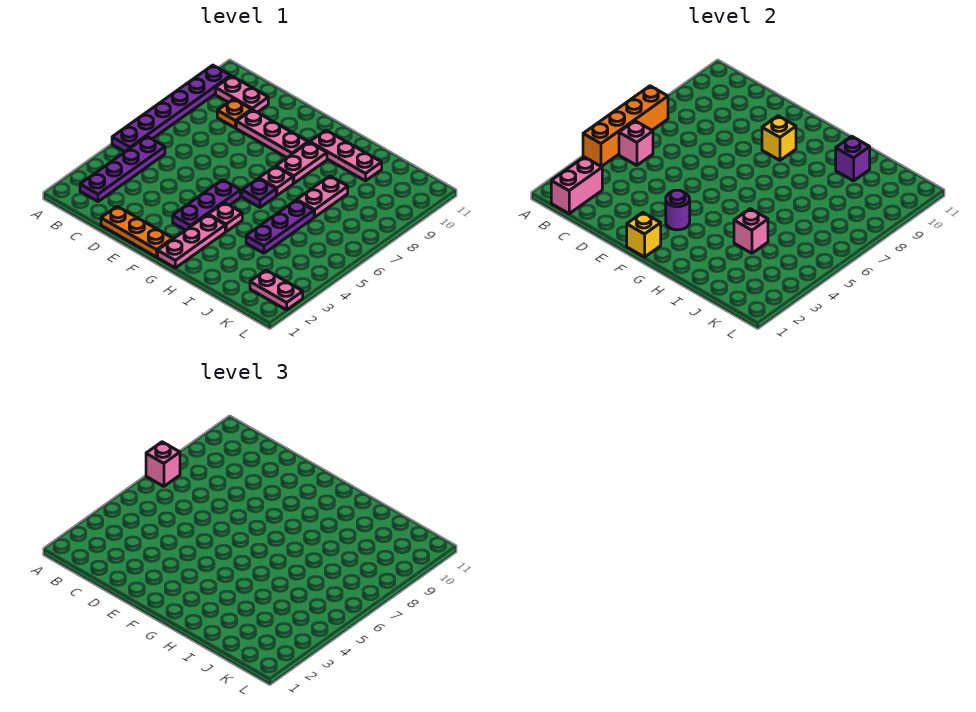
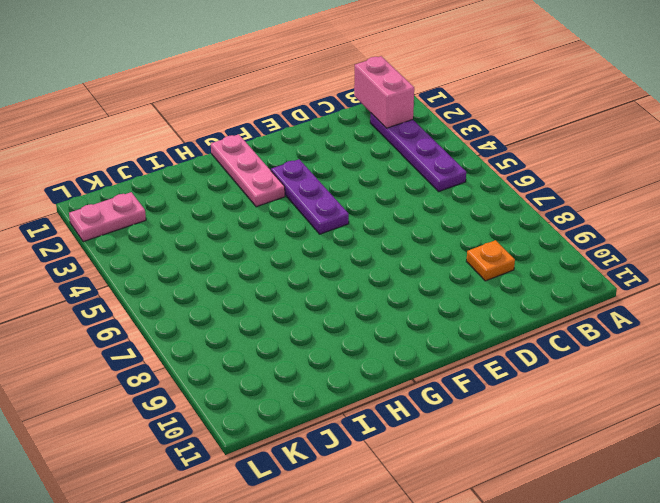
none -> purple 1x6 plate [112,65,231,152]
none -> pink 1x2 plate [216,76,268,112]
none -> orange 1x3 plate [101,206,173,257]

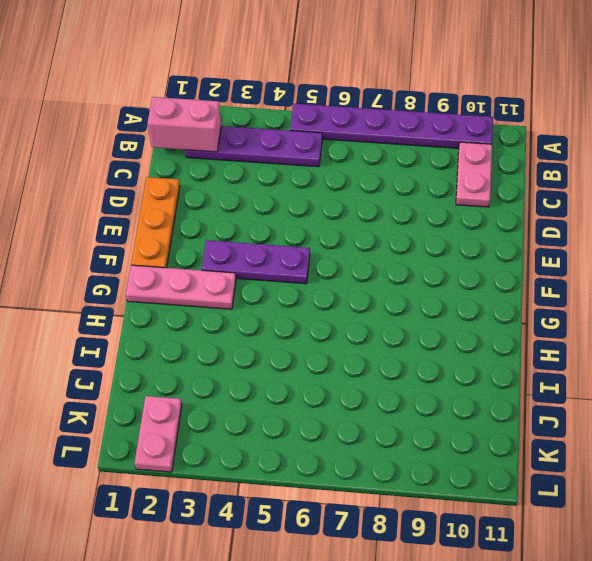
none -> orange 1x1 plate [217,99,252,128]
none -> pink 1x3 plate [236,110,308,158]
none -> pink 1x1 plate [208,203,242,231]

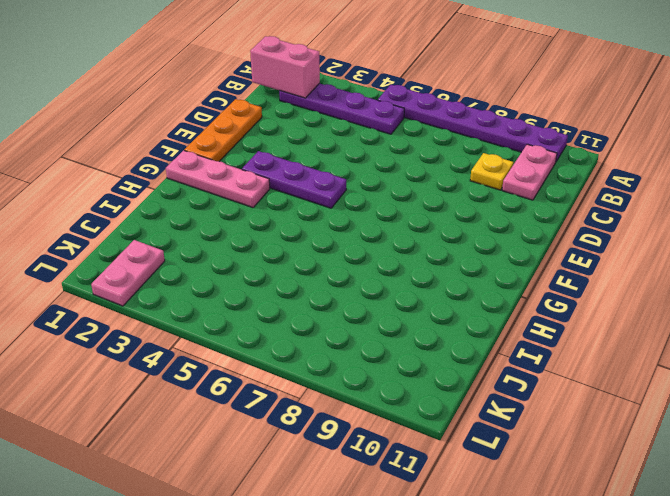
yellow 1x1 plate [470,153,513,190] -> orange 1x1 plate [217,99,252,128]
none -> pink 1x3 plate [236,110,308,158]
none -> pink 1x1 plate [208,203,242,231]
none -> purple 1x1 plate [242,178,276,207]

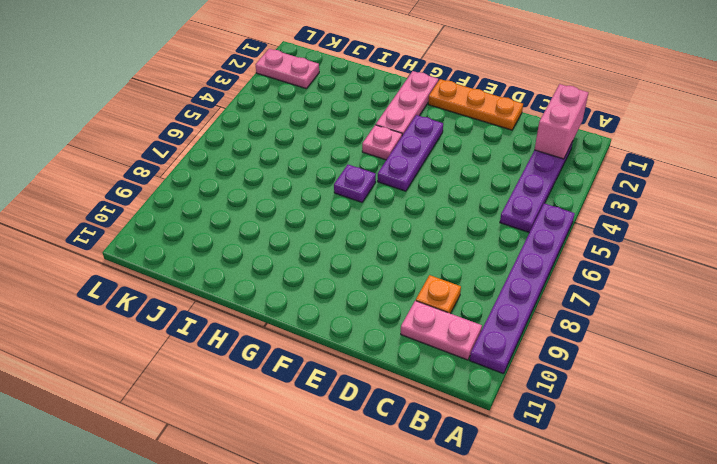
none -> pink 1x3 plate [236,110,308,158]
none -> pink 1x1 plate [259,166,293,195]
none -> pink 1x2 plate [276,142,327,183]

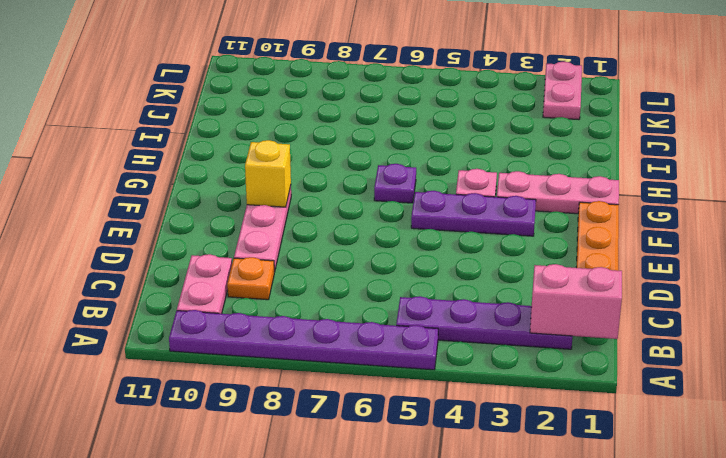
none -> pink 1x1 plate [259,166,293,195]
none -> pink 1x2 plate [276,142,327,183]
none -> pink 1x3 plate [310,130,382,181]

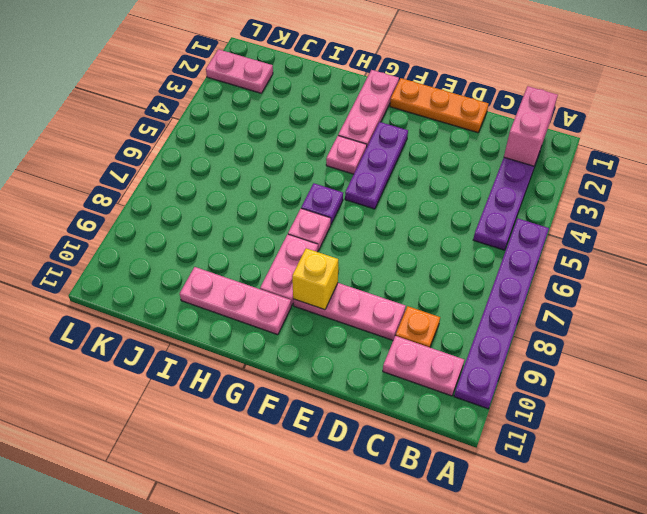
none -> purple 1x3 plate [246,200,314,253]
none -> pink 1x2 plate [297,176,348,217]
none -> orange 1x4 brick [583,86,668,167]

